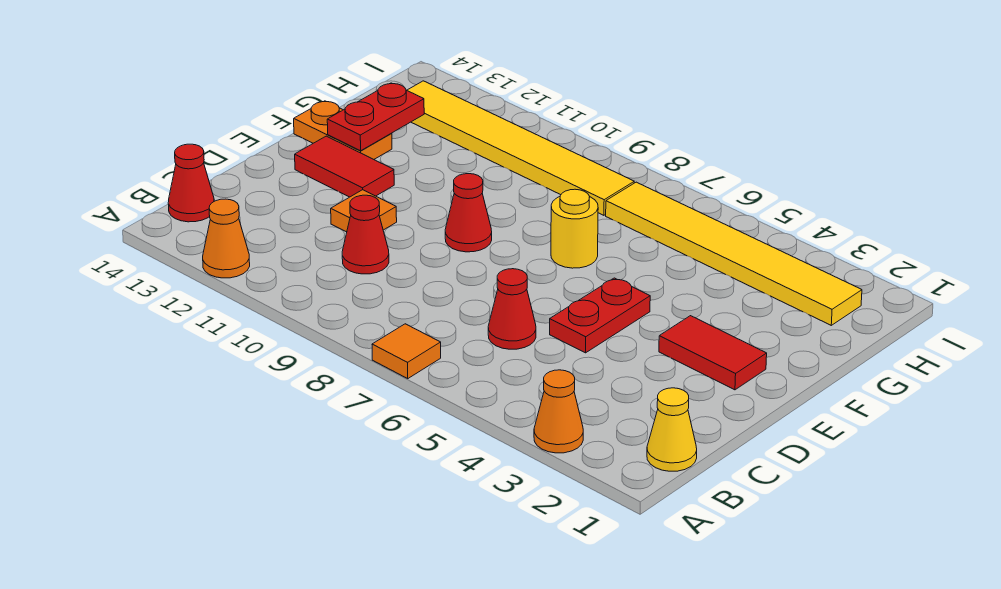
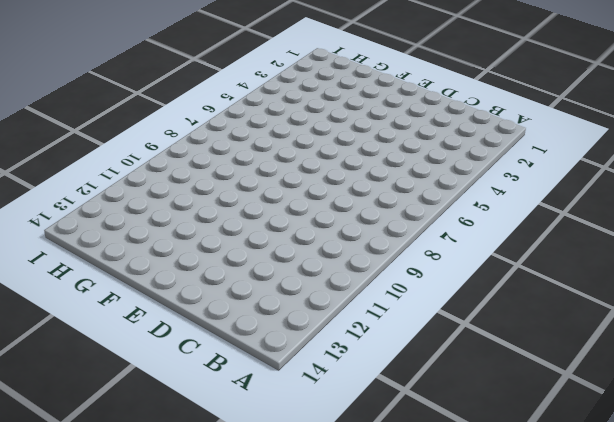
none -> orange 1x1 cone [534,370,583,453]
none -> orange 1x1 tile [372,324,441,378]
none -> orange 1x1 cone [203,199,250,278]

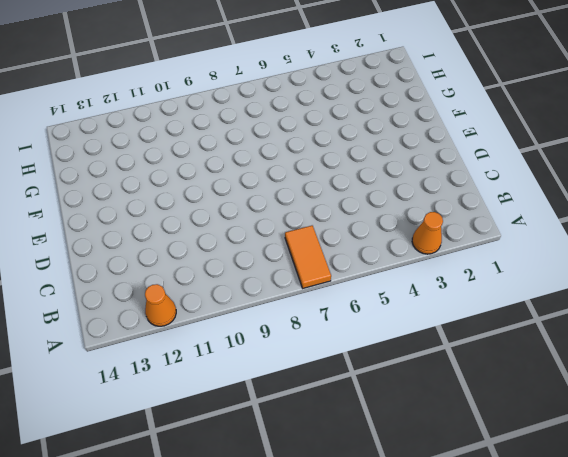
orange 1x2 tile [285,226,331,288] -> orange 1x1 tile [372,324,441,378]
none -> yellow 1x1 cone [647,388,697,471]
none -> red 1x1 cone [168,144,214,222]
none -> red 1x1 cone [488,269,536,349]

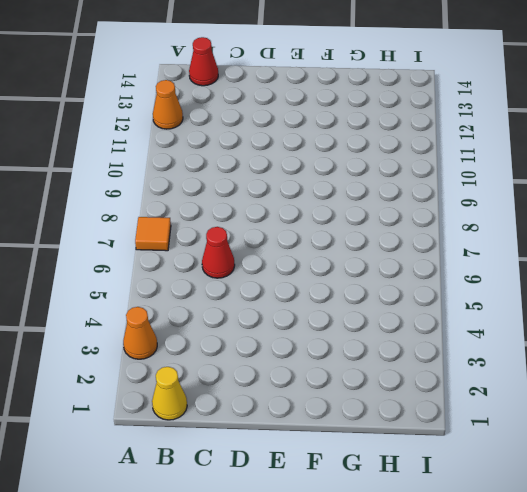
none -> red 1x1 cone [342,195,389,274]
none -> red 1x2 plate [550,278,650,353]
none -> orange 1x1 tile [331,190,397,232]

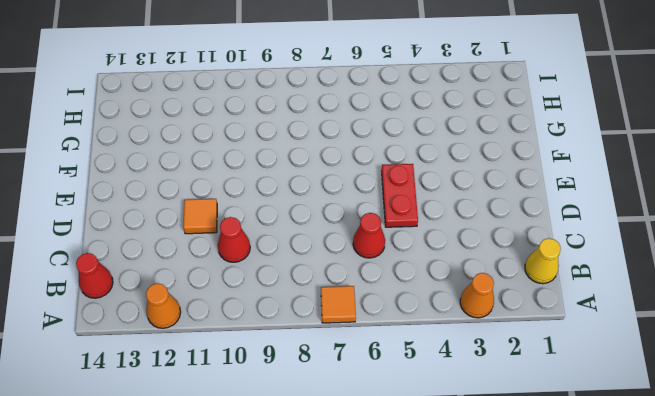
none -> red 1x2 tile [659,316,767,390]
none -> red 1x1 cone [445,174,492,252]
none -> red 1x2 tile [295,136,394,197]

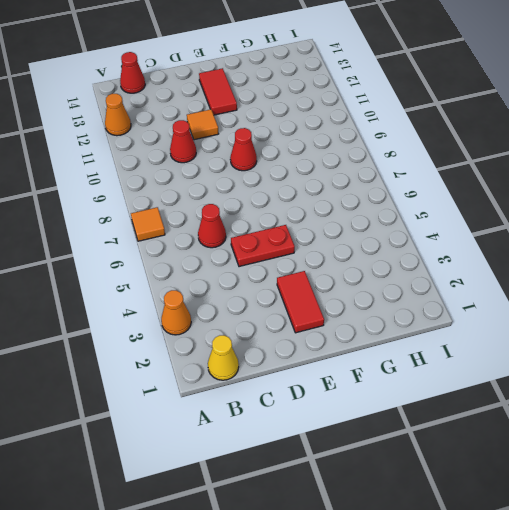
none -> yellow 1x1 round brick [551,189,598,268]
none -> orange 1x2 plate [294,101,392,159]
none -> yellow 1x6 tile [606,182,862,325]

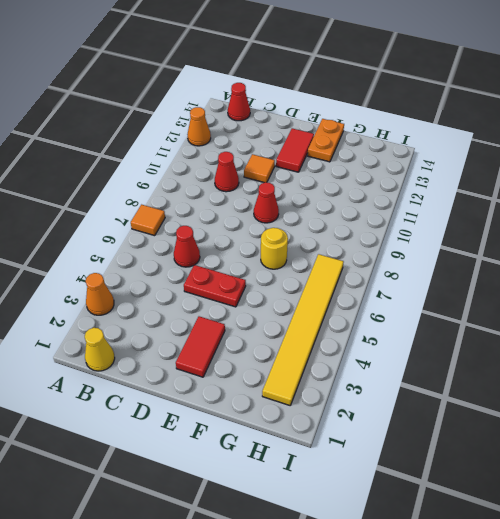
none -> yellow 1x6 tile [407,81,634,215]
none -> red 1x2 plate [327,83,424,151]

